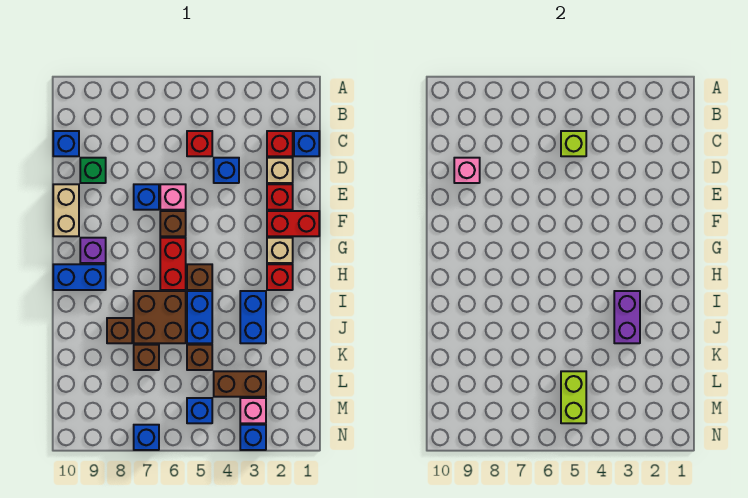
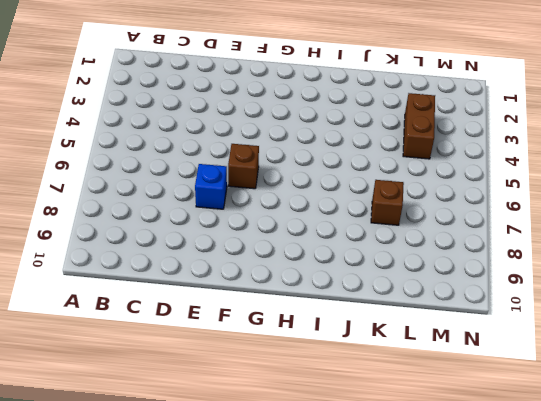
none -> blue 1x1 brick [294,131,319,156]
none -> red 1x1 brick [267,131,293,156]
none -> red 1x1 brick [187,131,212,156]
none -> blue 1x1 brick [53,131,79,156]

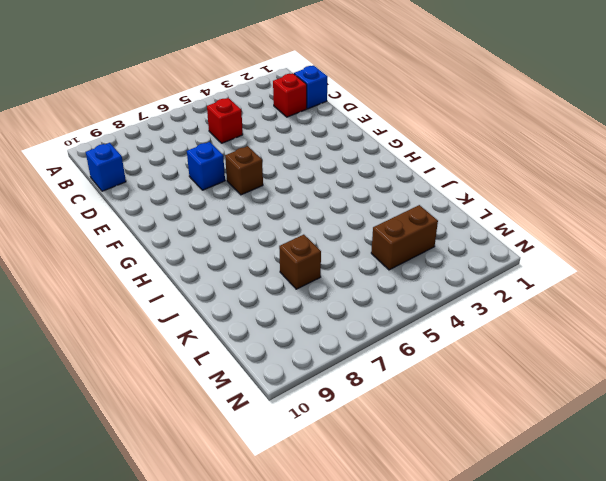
none -> tan 1x1 brick [267,158,293,183]
none -> blue 1x1 brick [214,158,239,183]
none -> green 1x1 brick [80,158,106,183]
none -> red 1x1 brick [267,184,293,210]

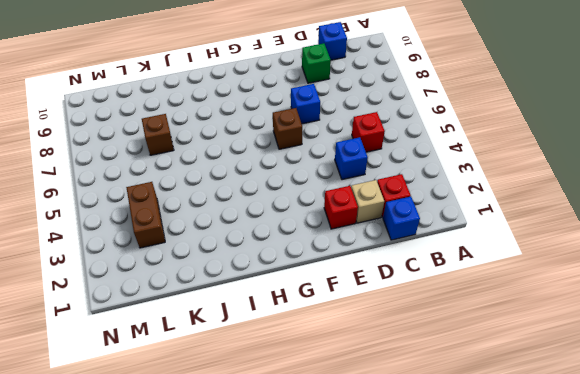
none -> pink 1x1 brick [160,184,186,210]
none -> tan 1x2 brick [53,184,79,236]
none -> red 1x2 brick [267,211,319,236]
none -> tan 1x1 brick [267,238,293,263]

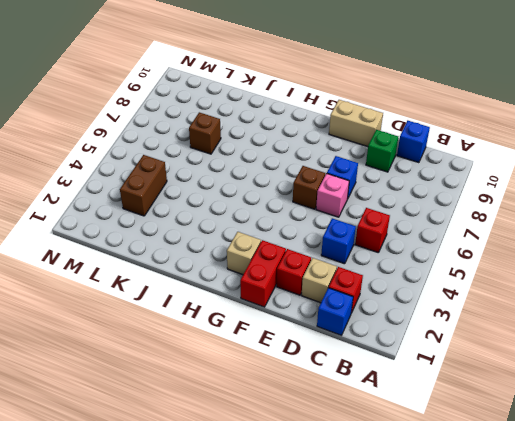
none -> red 1x2 brick [160,238,186,290]
none -> purple 1x1 brick [80,238,106,263]
none -> red 1x1 brick [267,264,293,290]
none -> brown 1x1 brick [187,264,212,290]

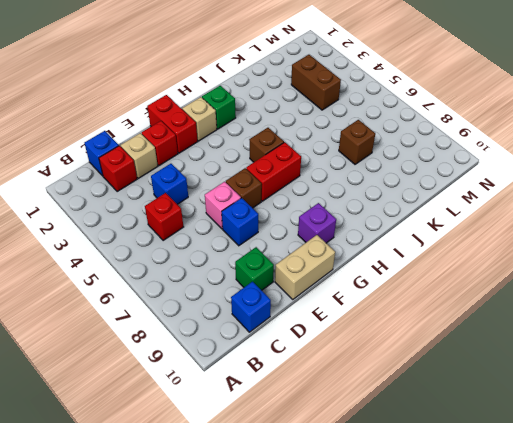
green 1x1 brick [202,86,236,129] -> red 1x1 brick [267,264,293,290]
none -> blue 1x2 brick [53,264,106,290]
none -> blue 1x2 brick [240,291,266,343]
none -> blue 1x2 brick [187,291,212,343]
none -> brown 2x2 brick [134,291,186,343]

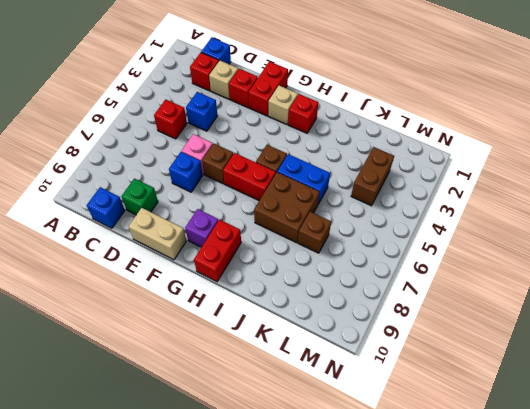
red 1x2 brick [194,220,241,281] -> blue 1x2 brick [53,264,106,290]
none -> blue 1x2 brick [240,291,266,343]
none -> brown 1x1 brick [107,318,132,343]
none -> brown 1x1 brick [187,345,212,370]
none -> pink 1x1 brick [240,398,266,423]

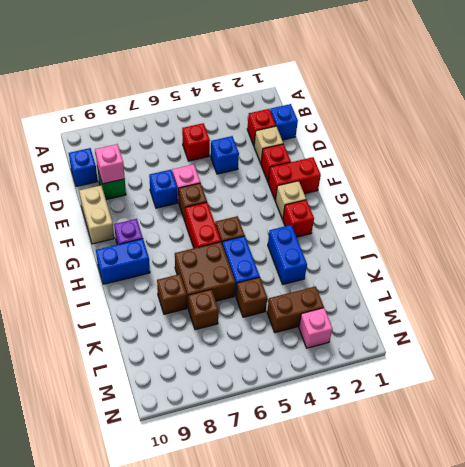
none -> blue 1x1 brick [187,398,212,423]
none -> blue 1x1 brick [240,425,266,450]
none -> blue 1x1 brick [134,425,159,450]
none -> lime 1x1 brick [561,131,586,156]

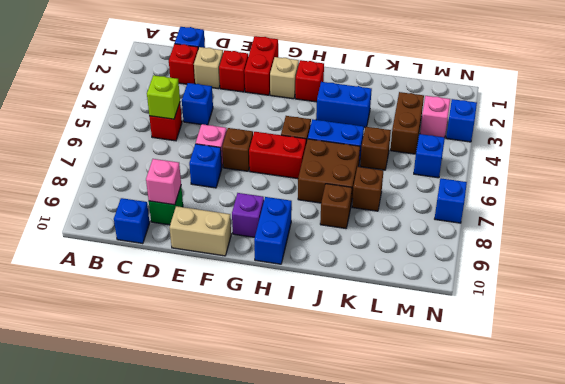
none -> purple 1x2 brick [614,291,640,343]
none -> lime 1x2 brick [561,371,586,423]

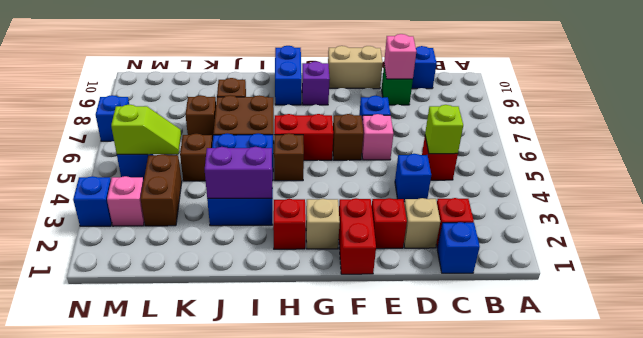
lime 1x2 slope [111,105,181,154] -> lime 1x2 brick [561,371,586,423]

